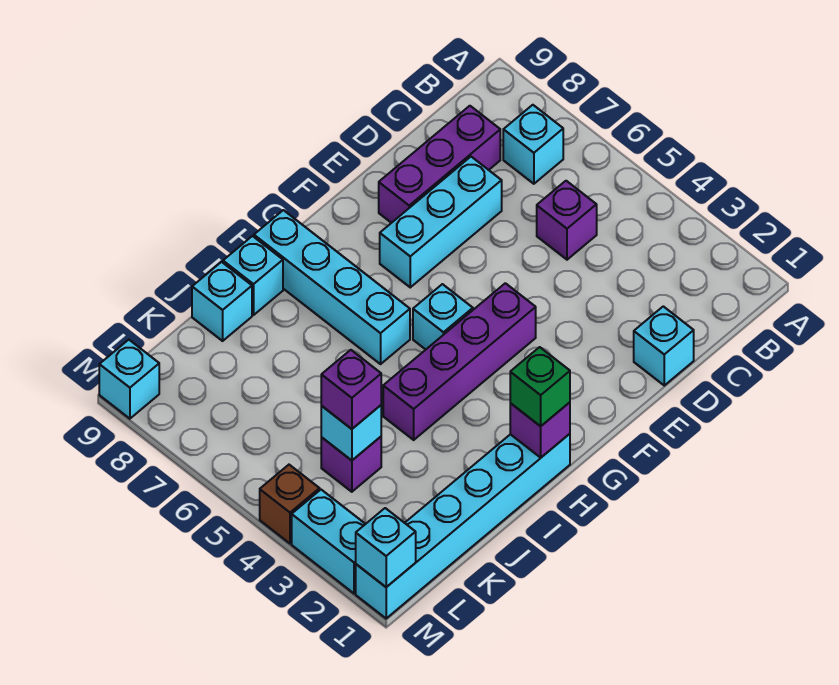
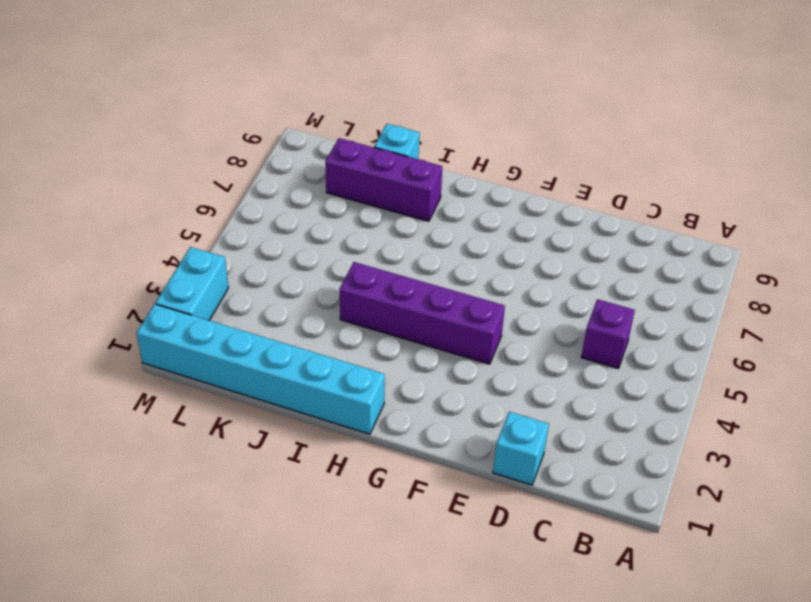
purple 1x3 brick [325,138,442,221] -> purple 1x3 brick moved to [379,106,500,223]
none -> cyan 1x1 brick [503,105,563,184]
none -> cyan 1x3 brick [380,157,502,287]
none -> cyan 1x1 brick [413,284,473,350]

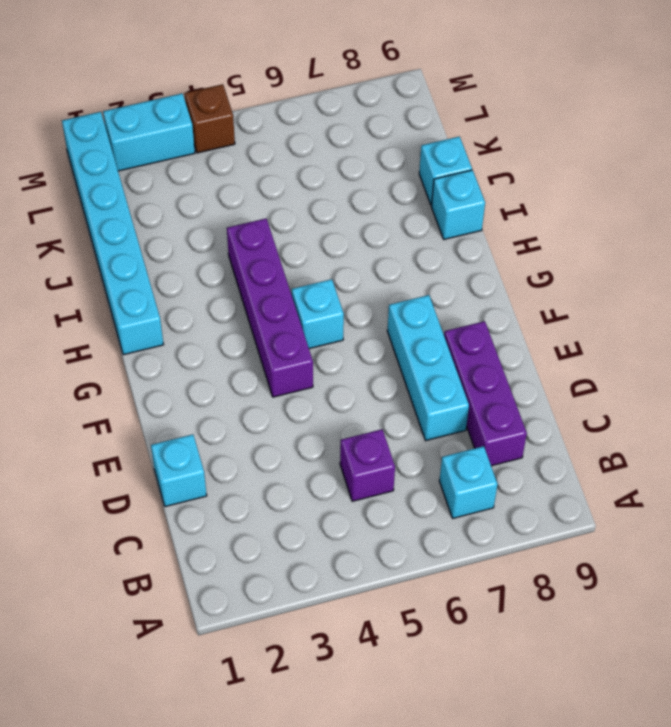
none -> cyan 1x4 brick [254,210,410,364]
none -> purple 1x1 brick [321,437,381,492]
none -> cyan 1x1 brick [99,340,159,419]

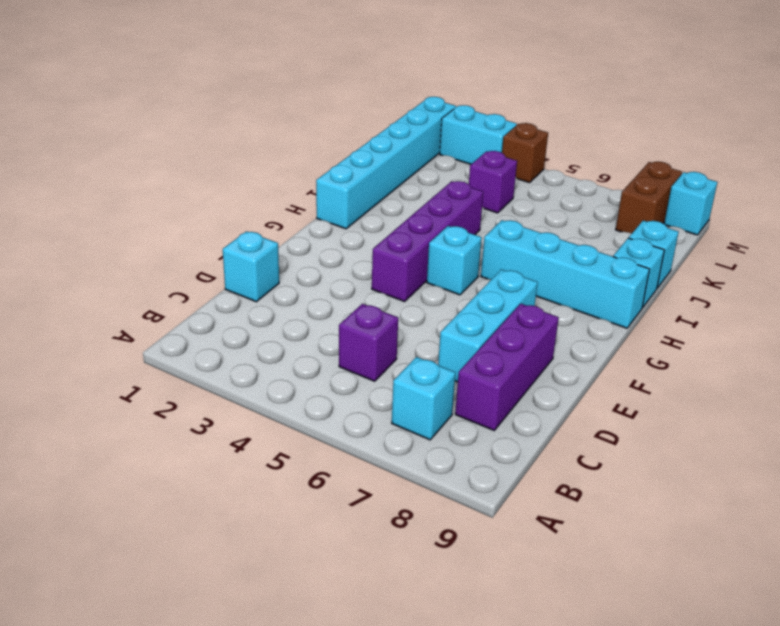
brown 1x2 brick [616,162,682,233] -> none
none -> purple 1x1 brick [510,402,570,457]
none -> cyan 1x1 brick [321,405,381,460]
none -> cyan 1x1 brick [356,508,416,587]

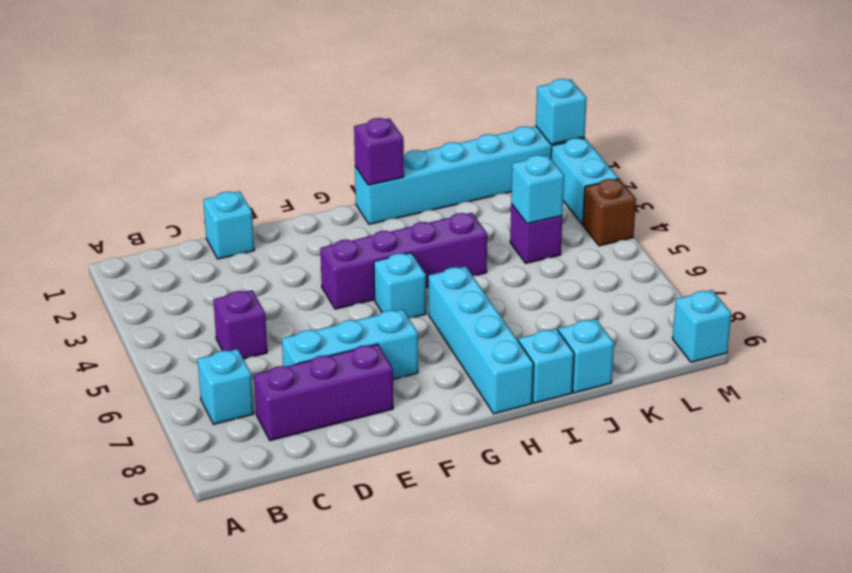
none -> green 1x1 brick [510,347,570,426]
none -> purple 1x1 brick [321,350,381,429]

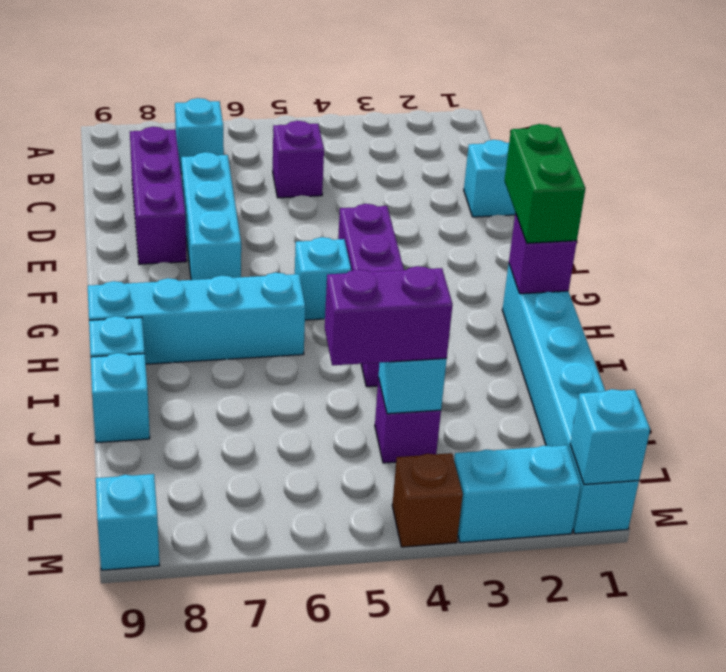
green 1x2 brick [504,124,585,243] -> green 1x1 brick [510,347,570,426]
purple 1x2 brick [325,266,453,365] -> purple 1x1 brick [321,350,381,429]

